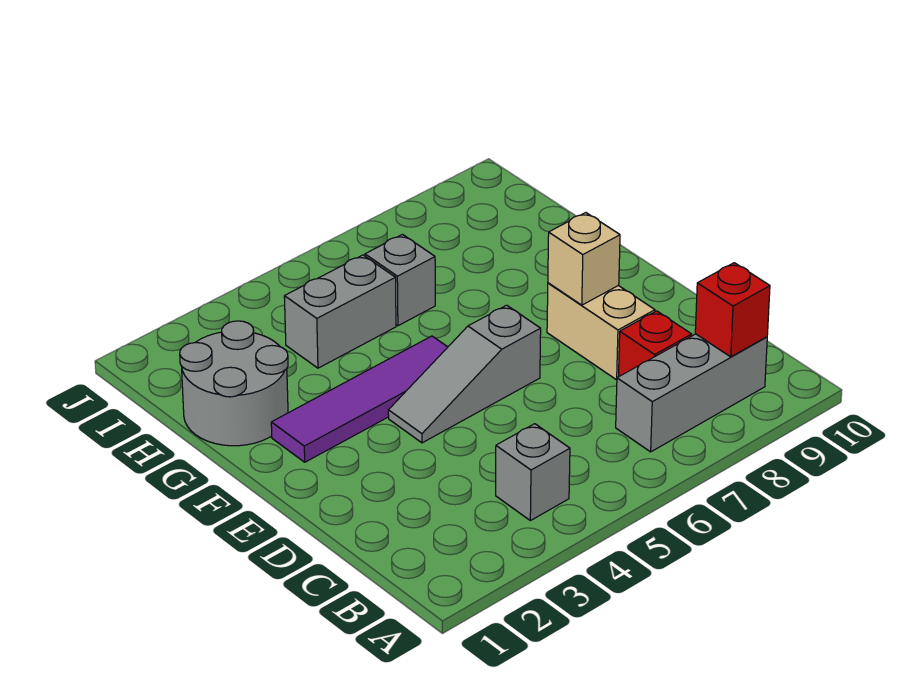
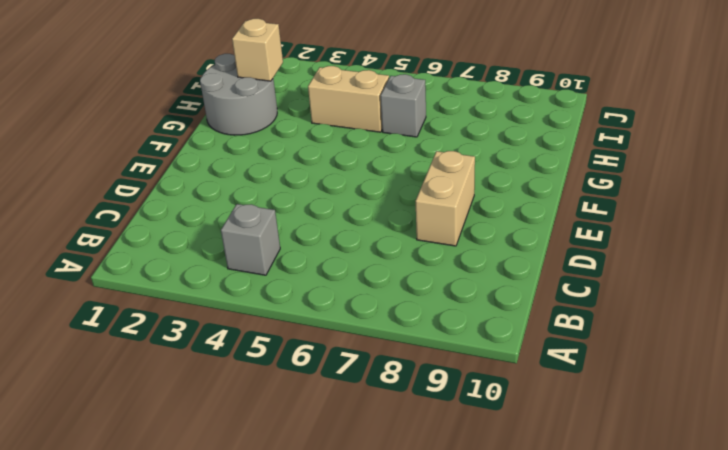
tan 1x1 brick [232,19,283,81] -> tan 1x1 brick moved to [548,213,620,305]
tan 1x2 brick [308,66,389,132] -> grey 1x2 brick [284,255,396,368]
none -> grey 1x3 brick [616,334,767,452]
none -> red 1x1 brick [618,311,692,377]

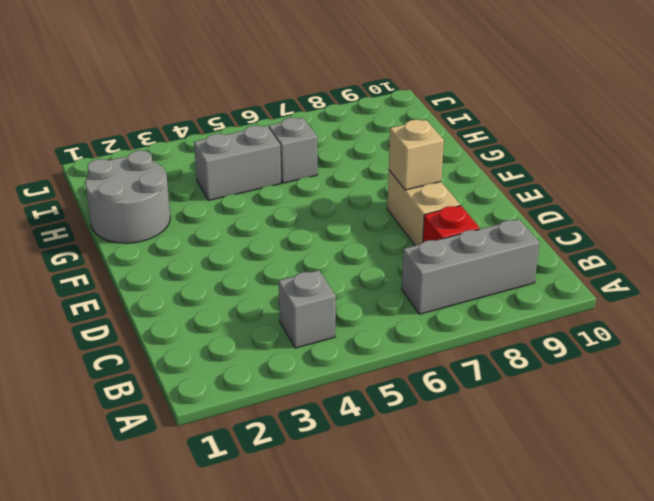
none -> grey 1x3 slope [388,305,541,443]
none -> purple 1x4 tile [271,336,448,462]

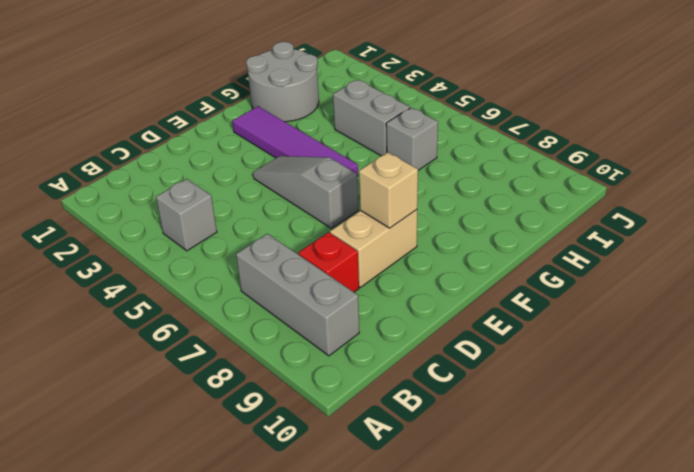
none -> red 1x1 brick [695,263,770,357]

